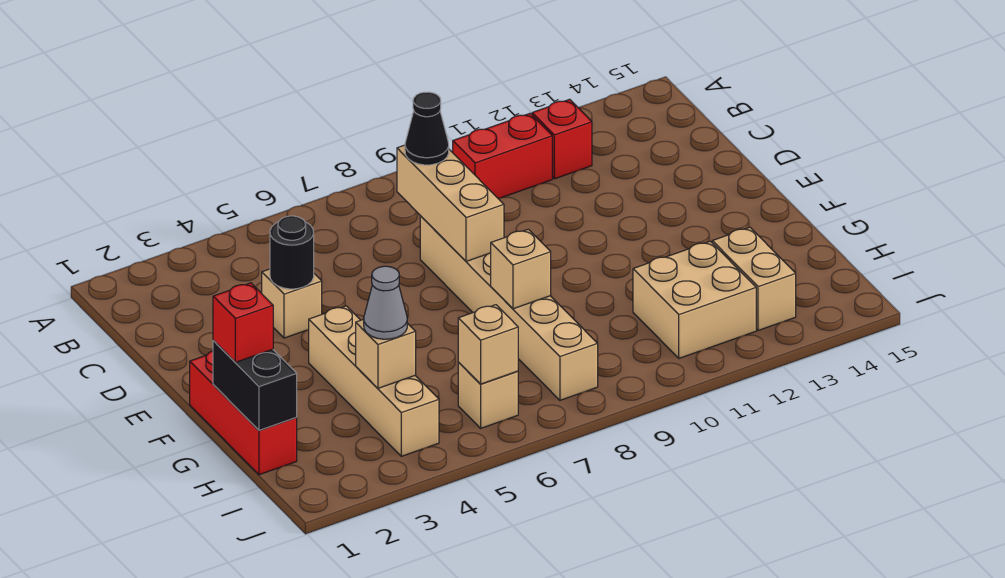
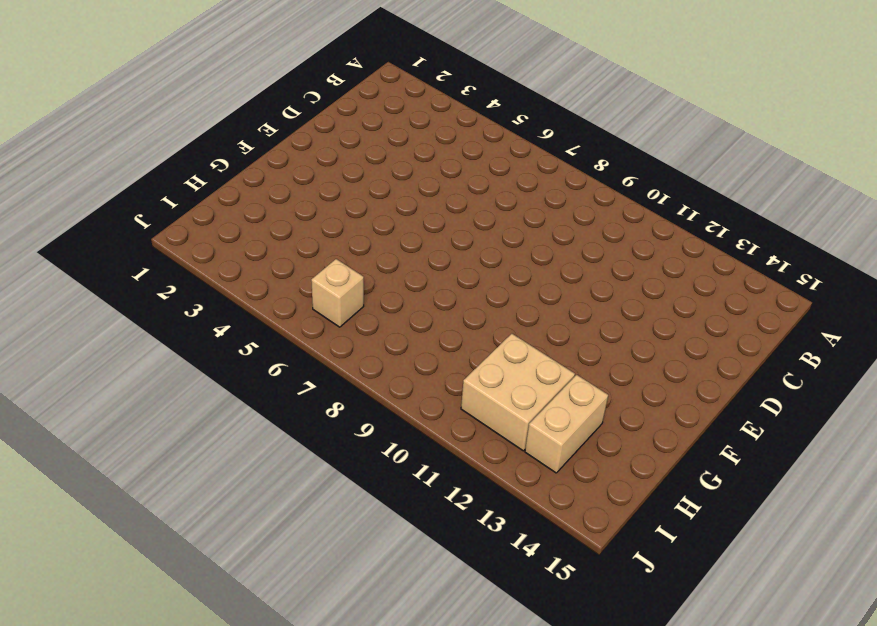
none -> red 1x2 brick [453,113,552,199]
none -> red 1x1 brick [532,99,592,179]
none -> tan 1x1 brick [262,269,322,338]

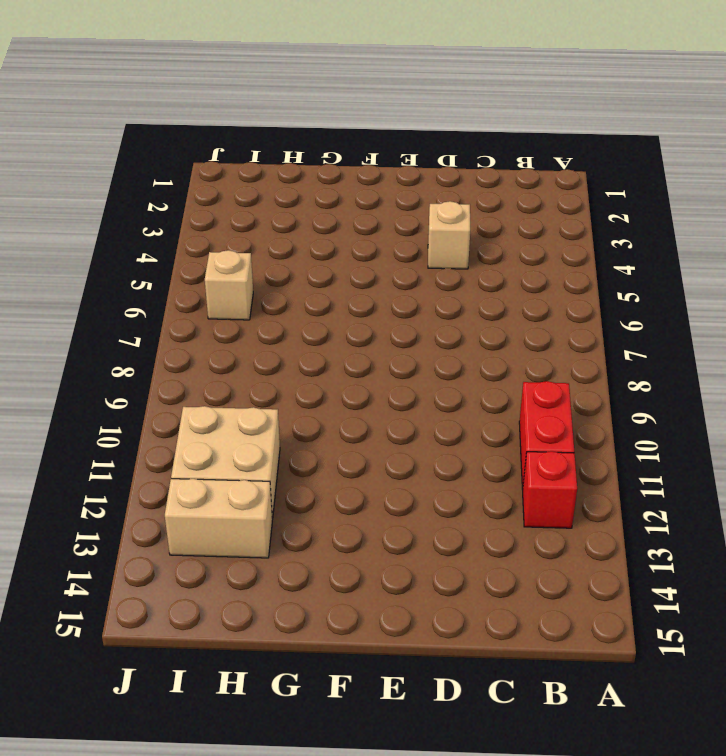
none -> tan 1x6 brick [420,216,598,400]
none -> red 1x3 brick [190,351,297,475]
none -> tan 1x4 brick [309,306,439,456]

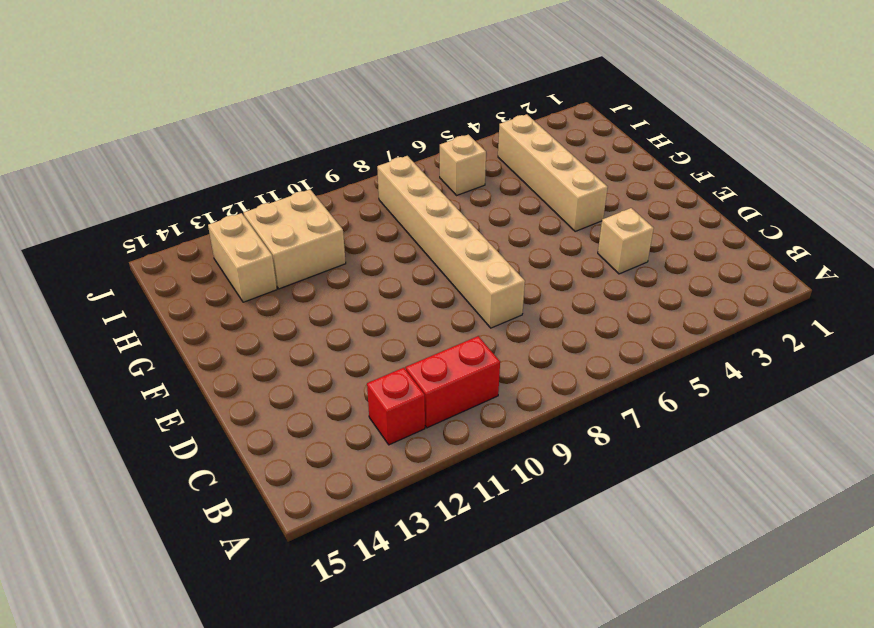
none -> red 1x3 brick [190,351,297,475]
none -> tan 1x3 brick [397,145,504,261]
none -> black 1x1 round brick [270,216,314,289]

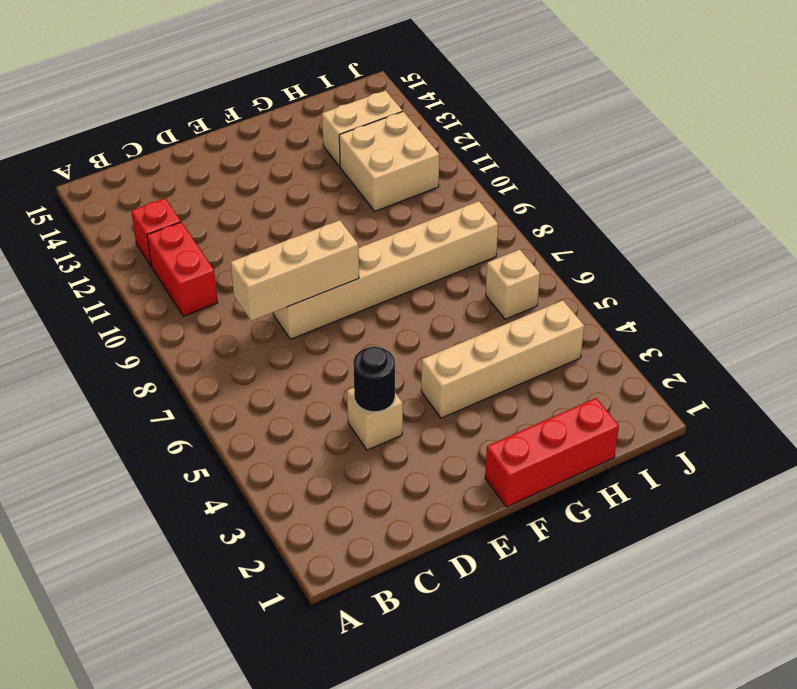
none -> black 1x2 brick [213,341,297,430]
none -> tan 1x1 brick [491,229,551,309]
none -> tan 1x1 brick [356,319,416,388]

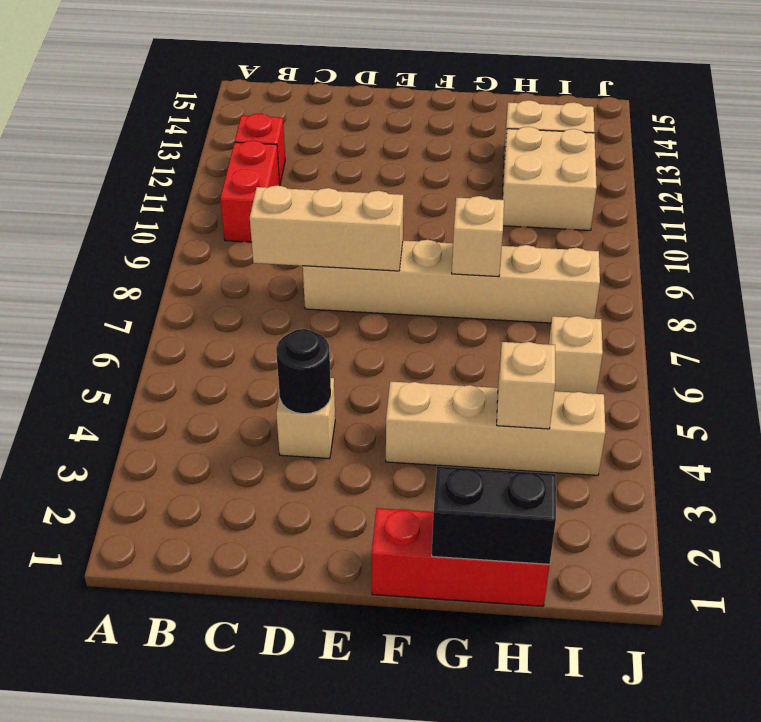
none -> tan 1x1 brick [458,305,518,384]
none -> black 1x1 cone [405,92,449,165]
none -> red 1x1 brick [213,283,273,362]

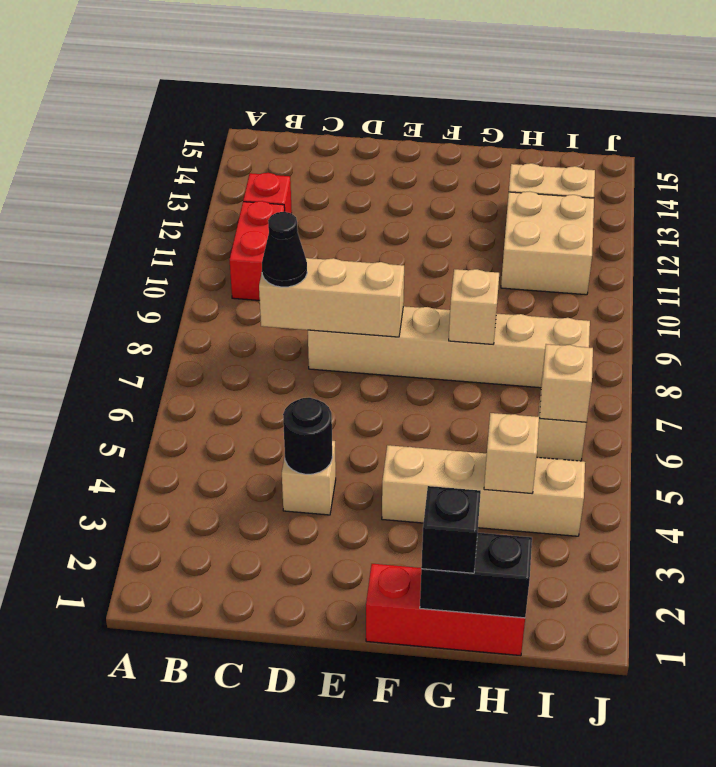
black 1x1 brick [421,486,481,573] -> red 1x1 brick [213,283,273,362]
none -> grey 1x1 cone [364,266,407,339]

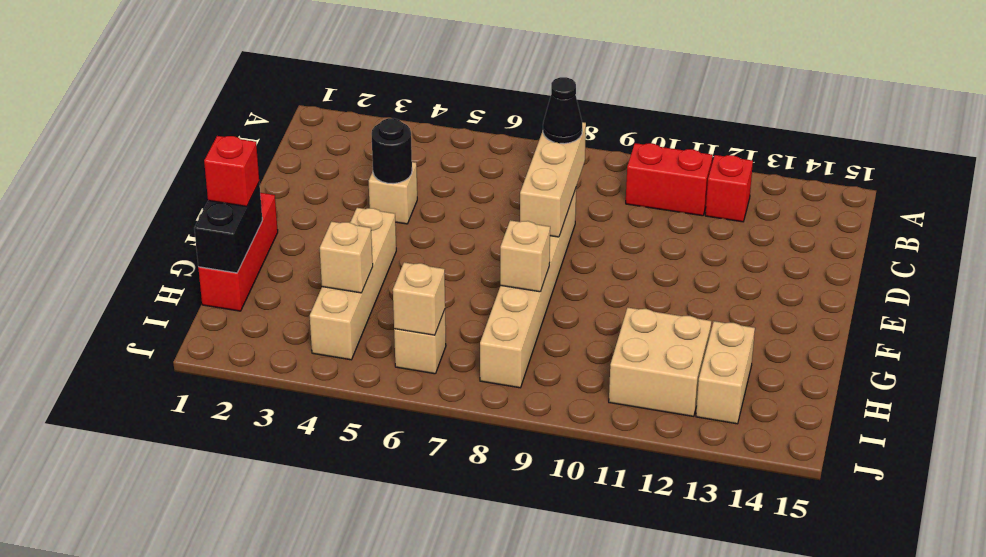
none -> grey 1x1 cone [364,266,407,339]

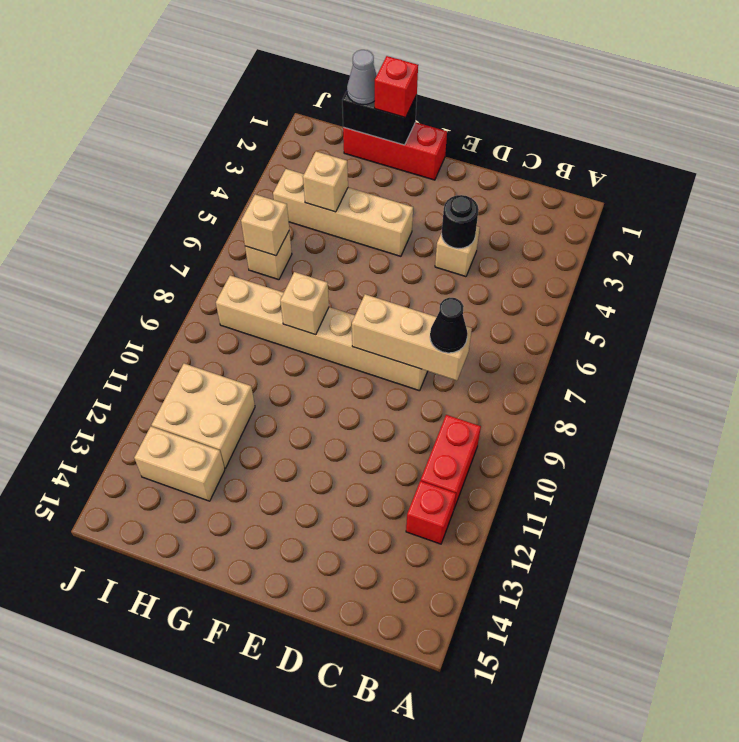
grey 1x1 cone [347,50,377,105] -> grey 1x1 cone moved to [364,266,407,339]

